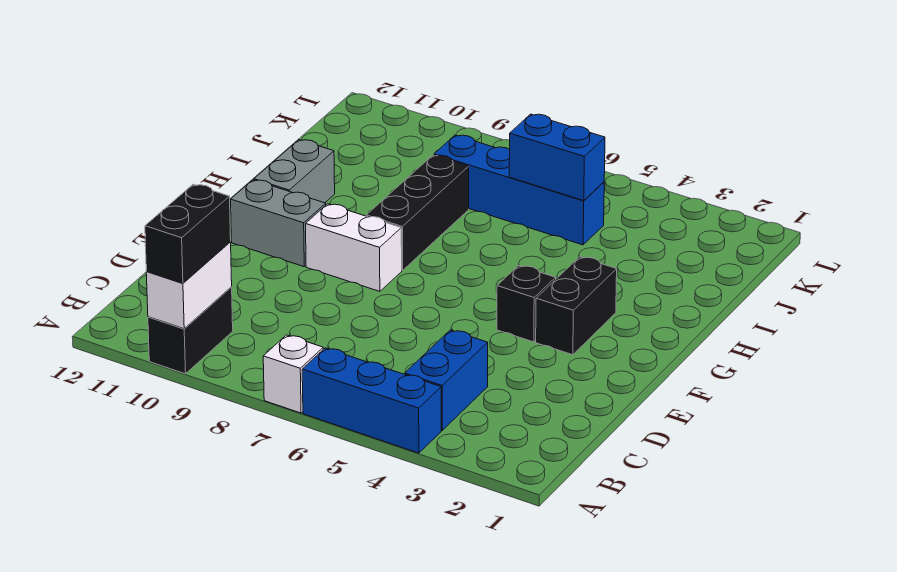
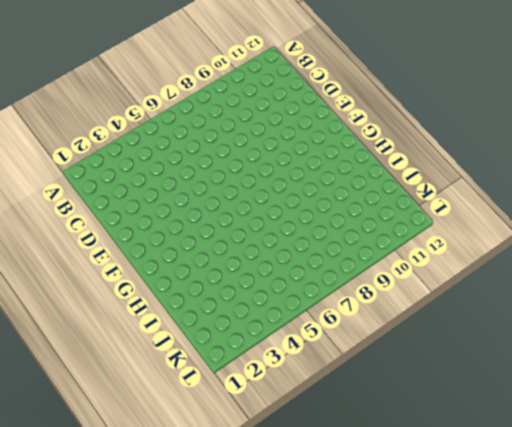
none -> blue 1x3 brick [302,348,441,453]
none -> white 1x1 brick [263,335,323,413]
none -> black 1x2 brick [148,287,233,374]

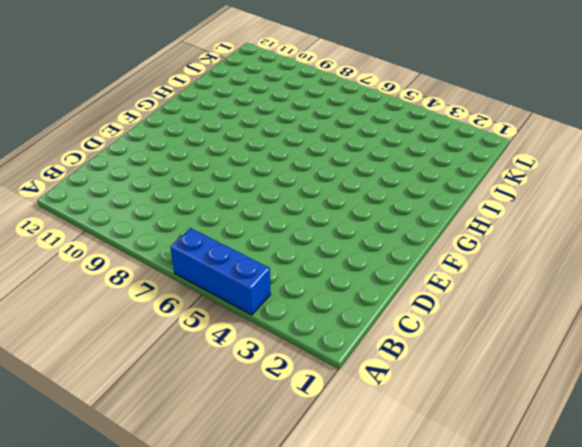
none -> white 1x1 brick [263,335,323,413]
none -> black 1x2 brick [148,287,233,374]
none -> blue 1x2 brick [405,330,488,430]

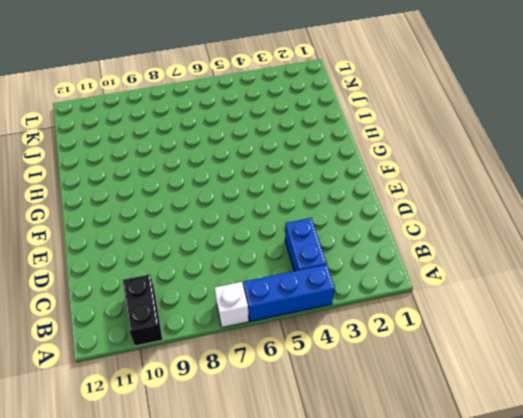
none -> black 1x2 brick [536,257,617,355]
none -> black 1x1 brick [497,265,556,342]
none -> white 1x2 brick [306,204,402,291]

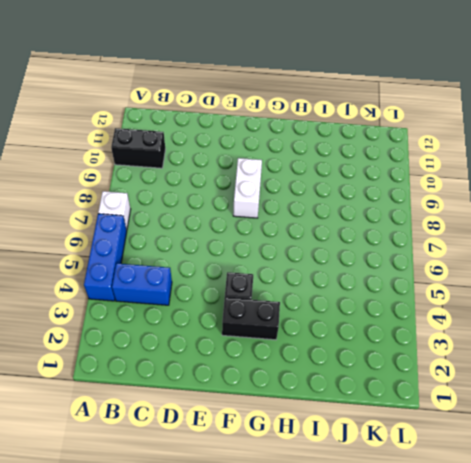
none -> grey 1x2 brick [231,180,326,267]
none -> black 1x3 brick [366,155,469,270]
none -> grey 1x2 brick [254,140,335,203]

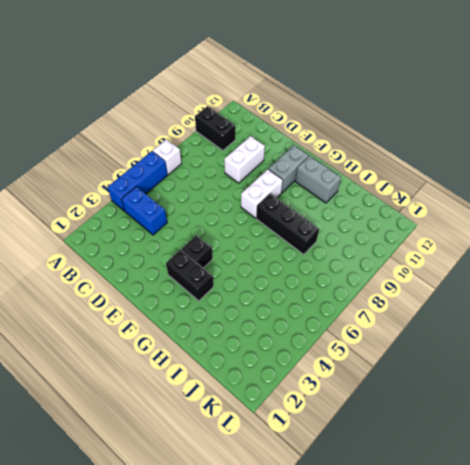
white 1x2 brick [224,136,265,183] -> white 1x2 brick turned to [146,242,232,329]
none -> blue 1x4 brick [434,135,604,245]
none -> blue 1x2 brick [509,114,605,201]
none -> black 1x2 brick [145,184,231,283]

